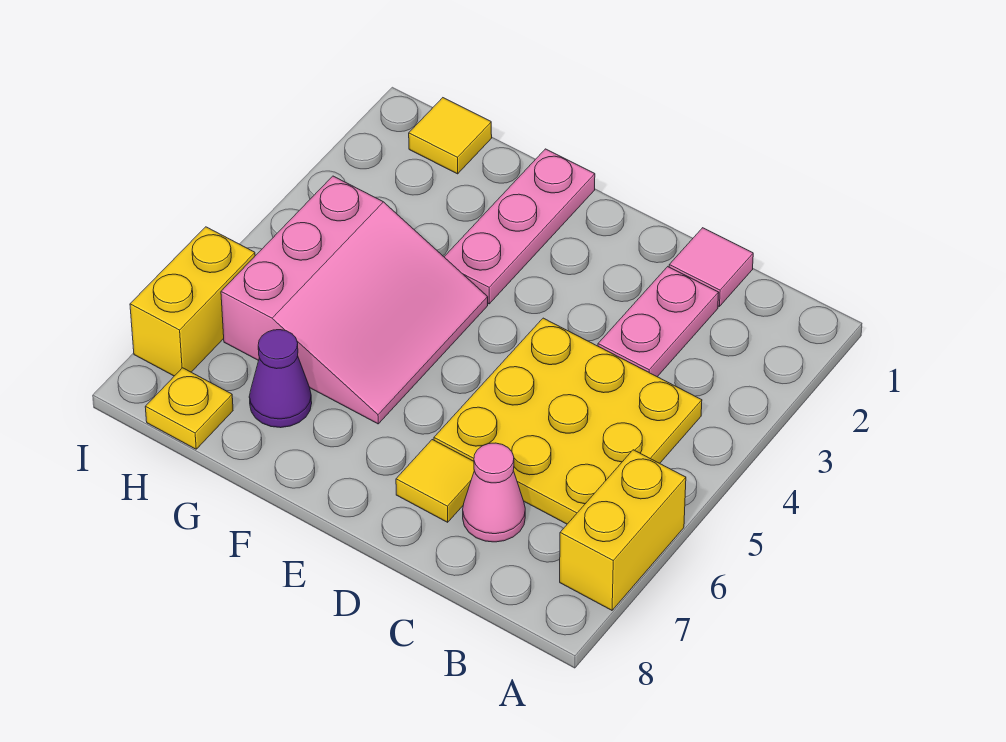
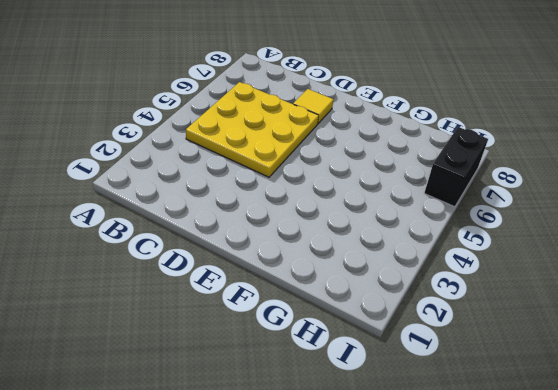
black 1x2 brick [424,127,488,207] -> yellow 1x2 brick [130,227,255,376]
none -> yellow 1x2 brick [560,450,686,610]
none -> pink 1x1 tile [669,228,753,307]
none -> pink 1x2 plate [598,267,719,377]

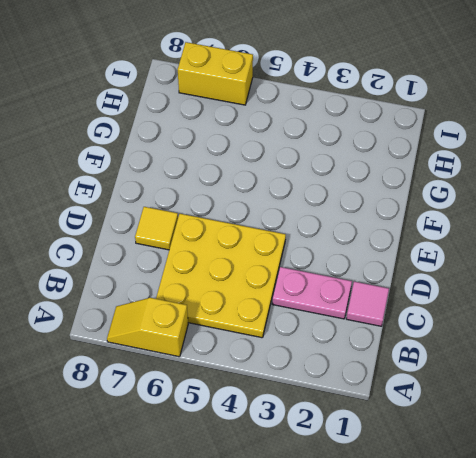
yellow 1x2 slope [107,298,188,357] -> yellow 1x2 brick [560,450,686,610]
none -> pink 1x1 cone [463,443,525,542]
none -> pink 1x3 plate [444,149,595,304]
none -> pink 3x3 slope [221,176,488,424]

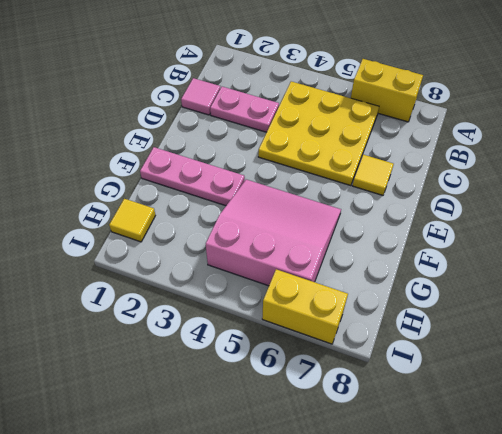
none -> pink 1x1 cone [463,443,525,542]
none -> purple 1x1 cone [249,330,312,428]
none -> yellow 1x1 plate [145,368,233,449]

